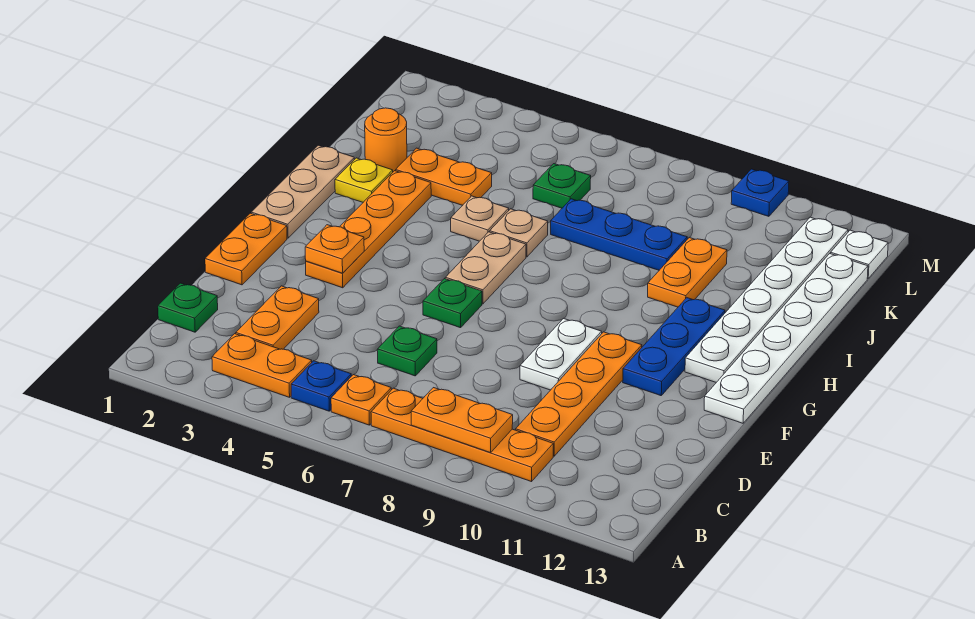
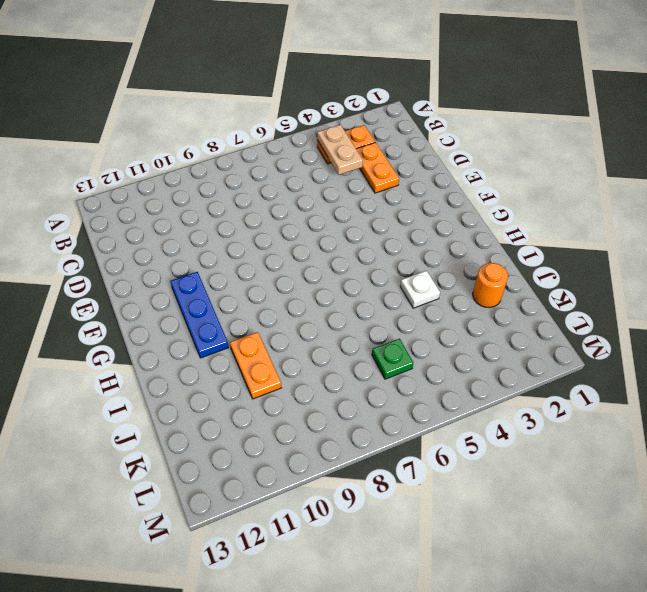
tan 1x2 plate [317,125,363,175] -> tan 1x2 plate moved to [445,232,526,304]
white 1x1 plate [400,271,440,308] -> white 1x1 plate moved to [831,230,888,279]
none -> blue 1x1 plate [291,361,351,411]
none -> orange 1x1 plate [331,375,391,425]
none -> orange 1x4 plate [371,388,553,482]

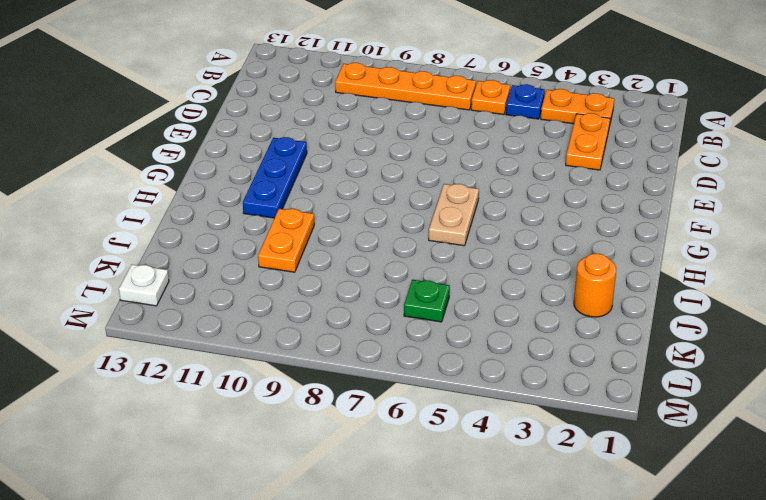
none -> green 1x1 plate [158,283,218,332]
none -> orange 1x4 plate [516,332,642,456]
none -> green 1x1 plate [377,326,437,376]

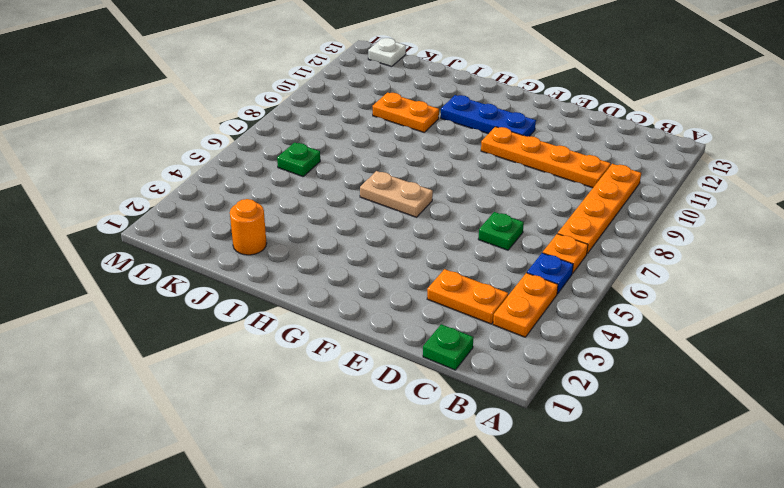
none -> orange 1x2 plate [205,213,287,285]
none -> white 1x2 plate [520,318,602,390]
none -> orange 1x4 plate [306,171,431,288]

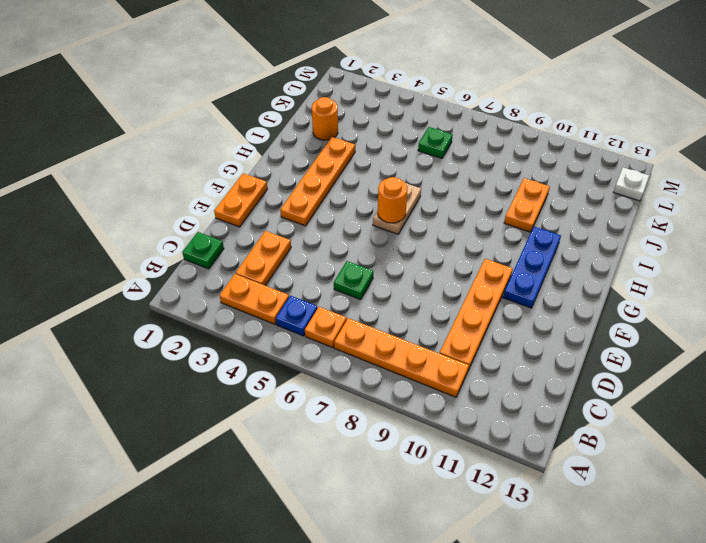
orange 1x1 round brick [378,177,407,223] -> none
none -> white 1x2 plate [520,318,602,390]
none -> green 1x1 plate [423,279,482,328]
none -> white 1x6 plate [704,254,868,423]

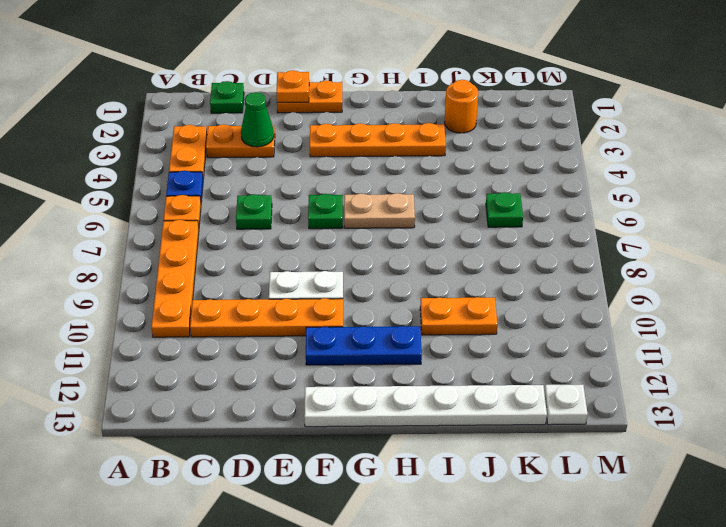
green 1x1 cone [241,92,274,147] -> none
orange 1x1 plate [276,70,309,102] -> orange 1x1 plate moved to [305,225,364,273]
none -> tan 1x3 plate [251,145,354,238]
none -> white 1x6 plate [685,217,848,382]
none -> yellow 1x1 plate [335,158,393,202]

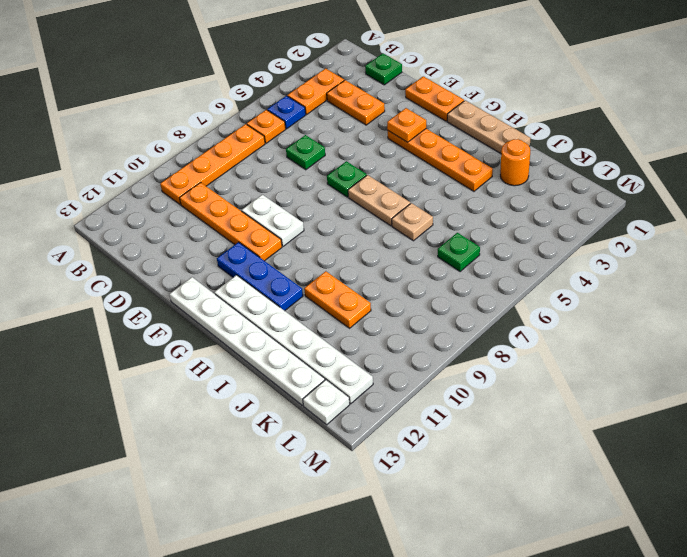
none -> yellow 1x1 plate [335,158,393,202]
none -> tan 1x1 plate [451,196,509,241]
none -> orange 1x2 plate [396,148,492,205]

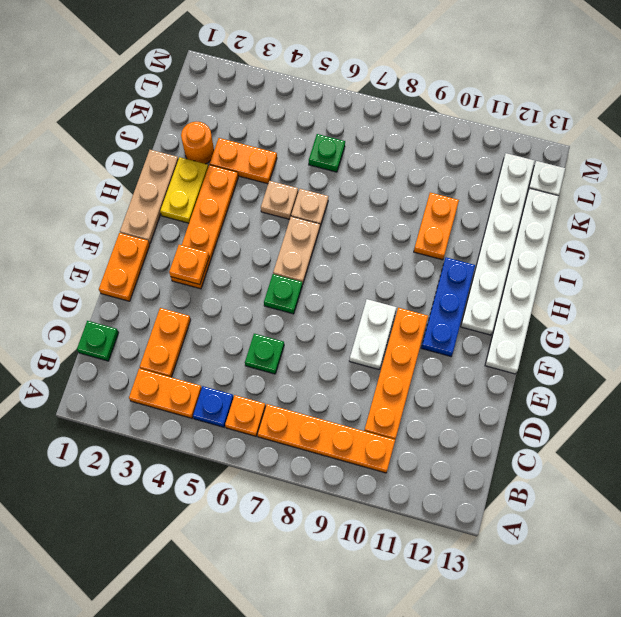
yellow 1x2 plate [160,157,208,223] -> yellow 1x1 plate [335,158,393,202]
none -> blue 1x3 plate [551,199,687,270]
none -> blue 1x1 plate [731,169,789,216]
none -> orange 1x2 plate [411,388,513,453]

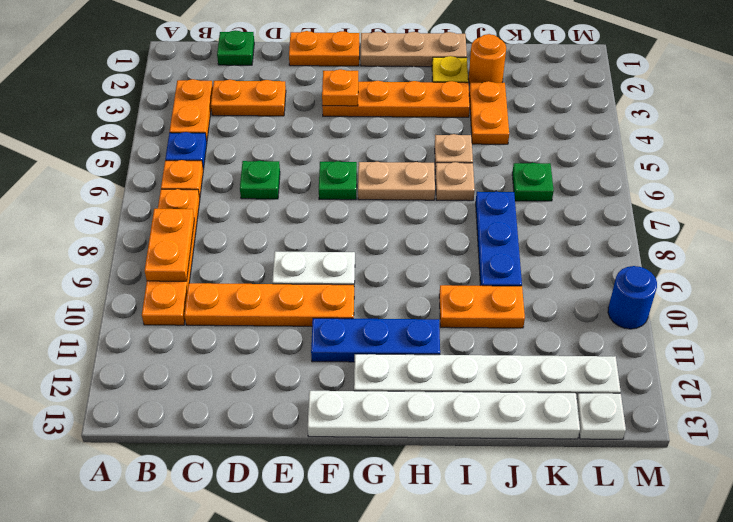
blue 1x1 round brick [608,266,657,329] -> blue 1x1 plate [731,169,789,216]

